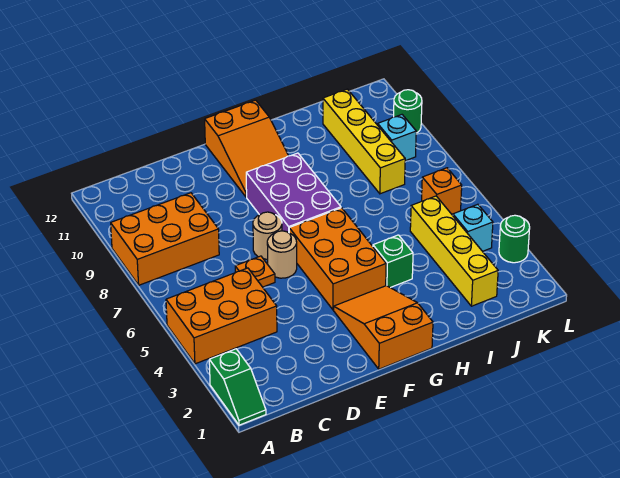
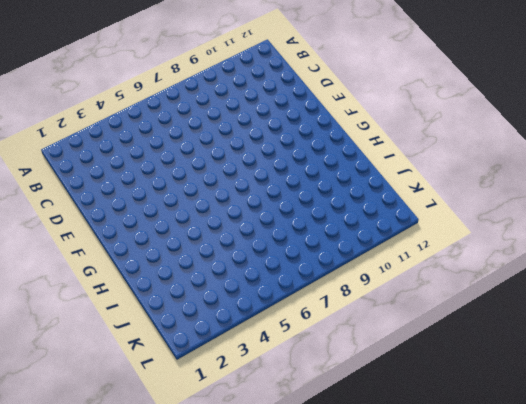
none -> green 1x2 slope [209,349,266,425]
none -> orange 2x3 brick [166,268,277,364]
none -> orange 2x3 brick [111,193,219,285]

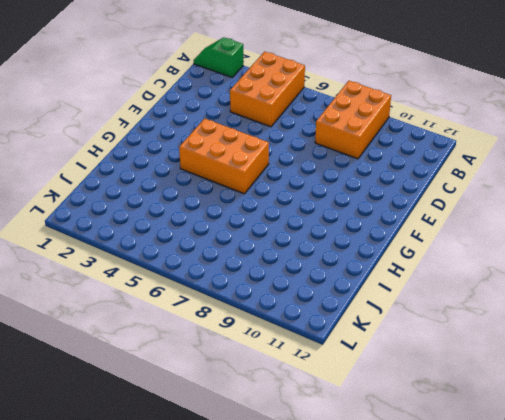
none -> orange 1x1 plate [235,256,275,287]
none -> tan 1x1 round brick [267,231,297,278]
none -> tan 1x1 round brick [253,212,282,259]

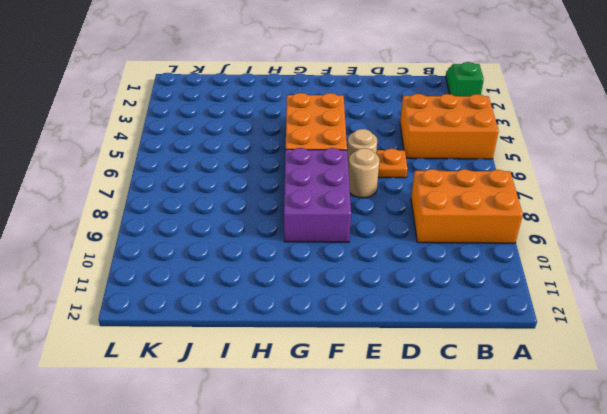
none -> orange 2x3 slope [334,286,433,369]
none -> orange 2x3 slope [205,100,288,197]
none -> green 1x1 brick [373,235,413,288]

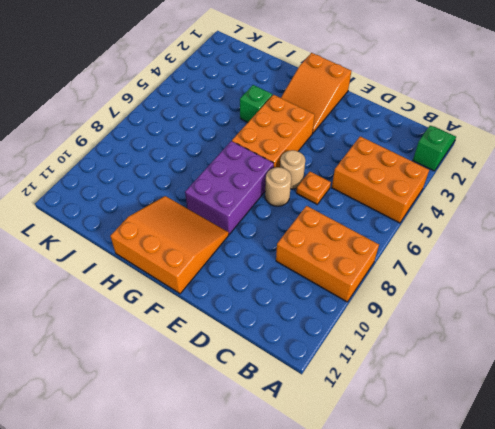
orange 3x3 slope [110,196,229,294] -> orange 2x3 slope [205,100,288,197]
none -> yellow 1x4 brick [410,196,498,306]
none -> yellow 1x4 brick [323,89,405,194]
none -> cyan 1x1 brick [453,204,493,251]

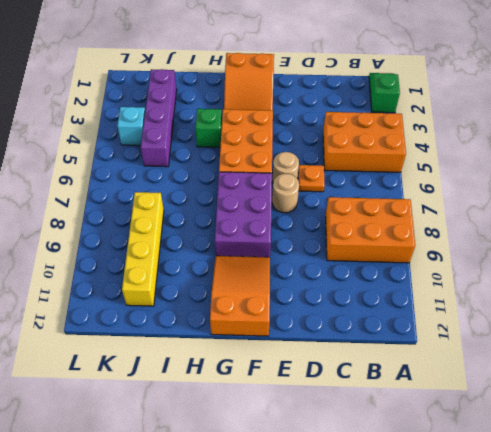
purple 1x4 brick [141,69,177,167] -> yellow 1x4 brick [410,196,498,306]
none -> orange 1x1 brick [422,168,462,214]
none -> cyan 1x1 brick [378,115,416,161]
none -> green 1x1 round brick [499,215,530,263]

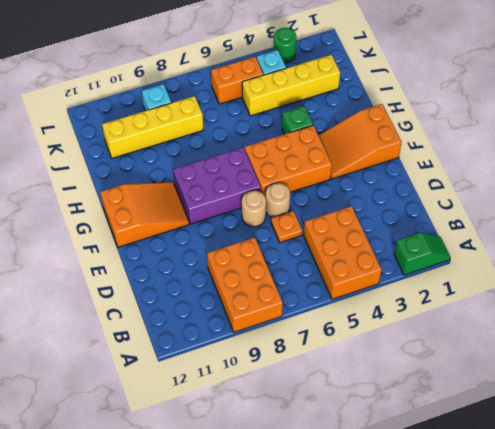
orange 1x2 brick [211,57,264,104] -> orange 1x1 brick [422,168,462,214]
none -> green 1x1 round brick [394,90,422,133]

